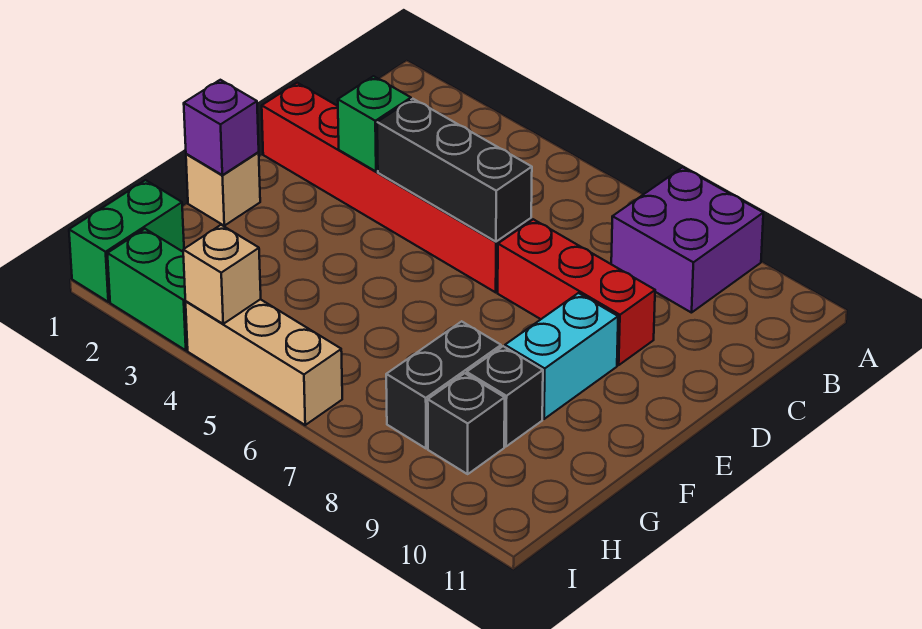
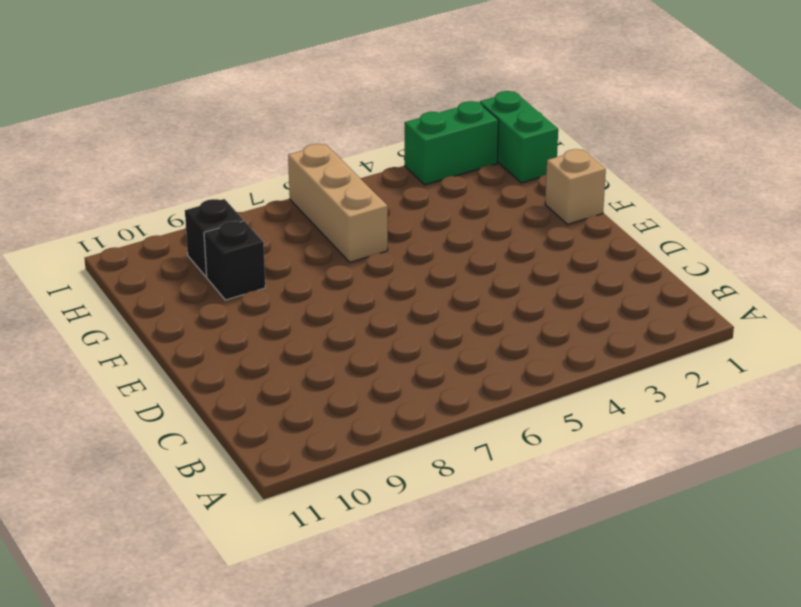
tan 1x3 brick [288,144,388,262] -> tan 1x3 brick turned to [186,299,342,425]
none -> purple 2x2 brick [611,167,763,313]
none -> red 1x6 brick [262,83,531,292]
none -> red 1x3 brick [498,219,655,365]

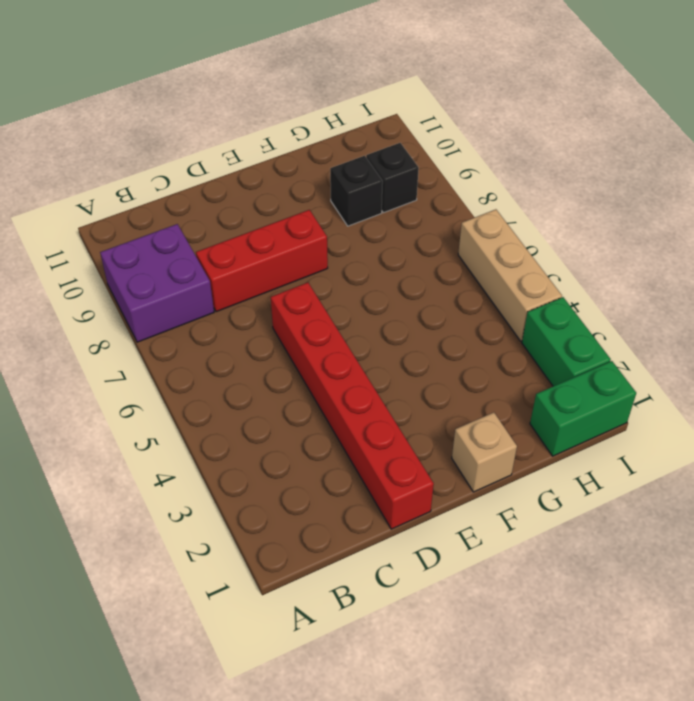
red 1x3 brick [196,210,328,312] -> red 1x3 brick turned to [498,219,655,365]
none -> cyan 1x2 brick [505,293,618,419]
none -> black 1x2 brick [386,321,501,448]
none -> green 1x1 brick [338,76,411,171]

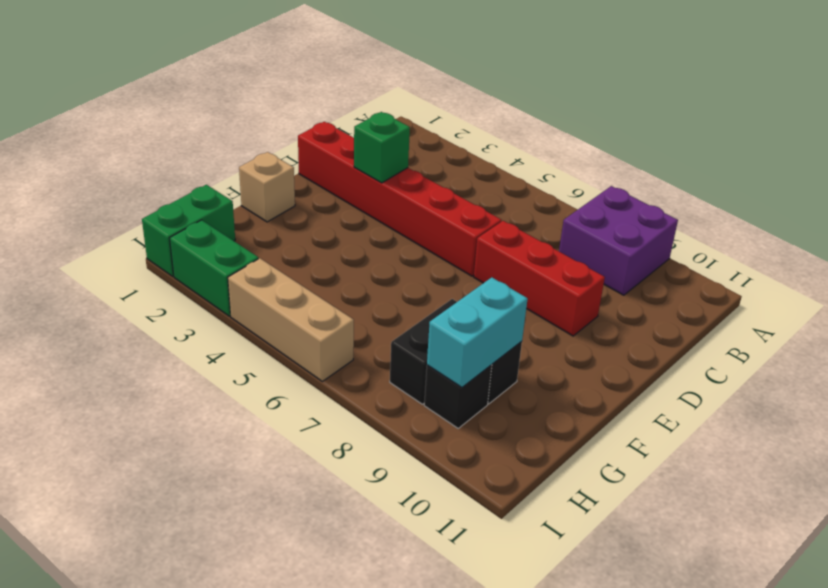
cyan 1x2 brick [427,277,528,387] -> cyan 1x2 brick moved to [505,293,618,419]
none -> black 1x3 brick [377,99,532,242]
none -> purple 1x1 brick [184,80,259,175]
none -> tan 1x1 brick [183,225,261,324]

